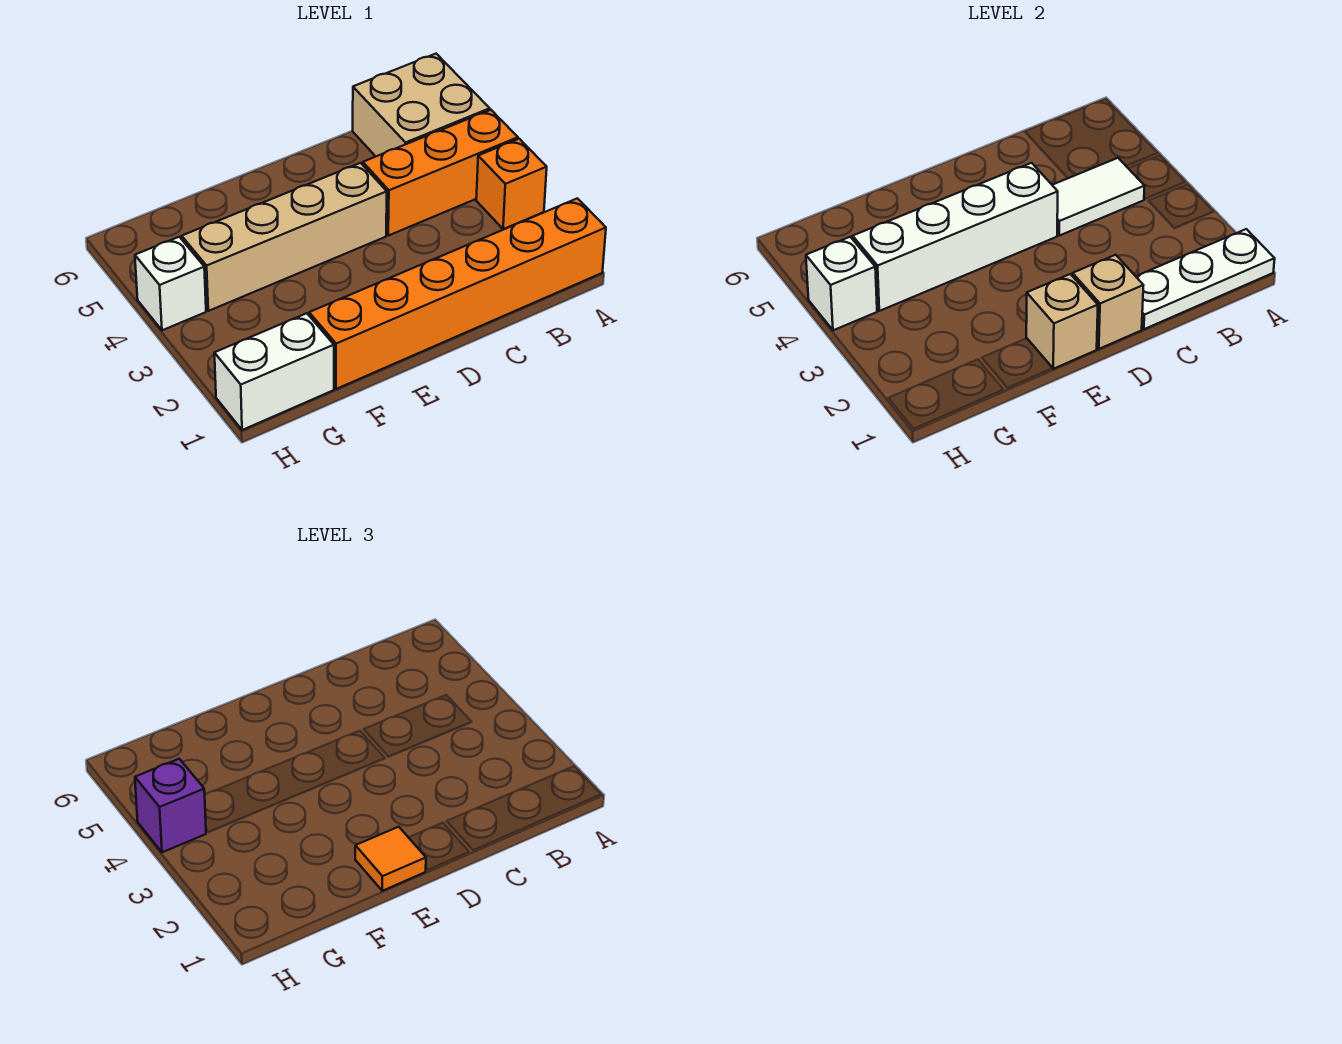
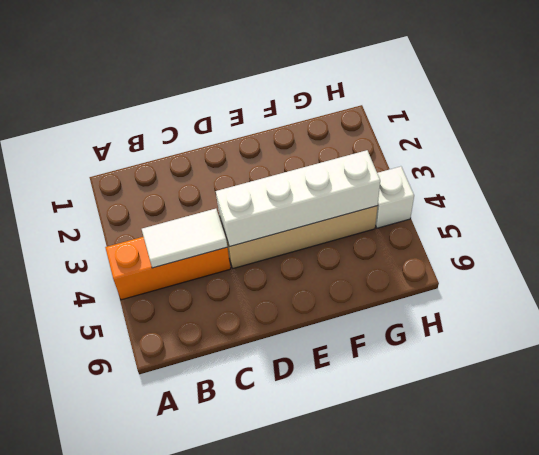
none -> orange 1x6 brick [309,198,606,389]
none -> orange 1x1 brick [476,139,547,229]
none -> tan 2x2 brick [353,54,490,156]

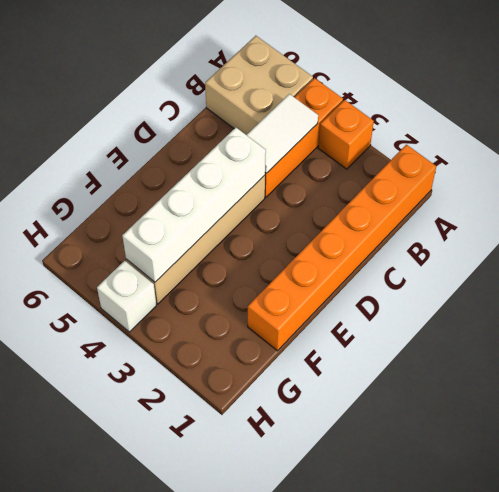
none -> white 1x2 brick [214,313,334,430]
none -> white 1x3 plate [1136,229,1275,329]
none -> tan 1x1 brick [1073,255,1144,349]

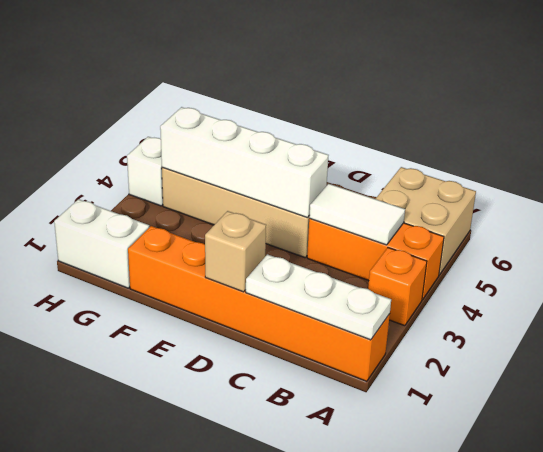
none -> tan 1x1 brick [1026,274,1098,369]
none -> white 1x1 brick [806,237,877,330]
none -> orange 1x1 tile [355,827,426,891]

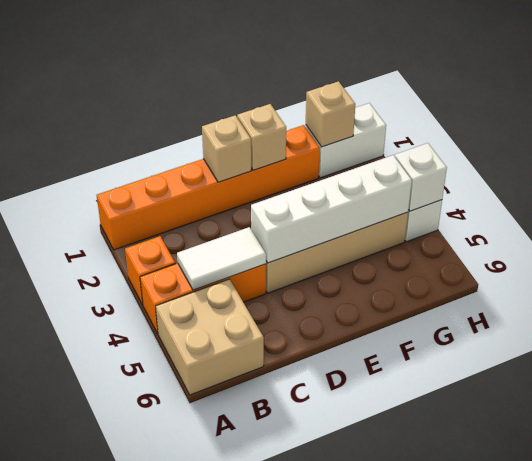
tan 1x1 brick [306,81,355,147] -> none
none -> white 1x3 plate [1136,229,1275,329]
none -> orange 1x1 tile [355,827,426,891]
none -> purple 1x1 brick [135,759,206,852]

